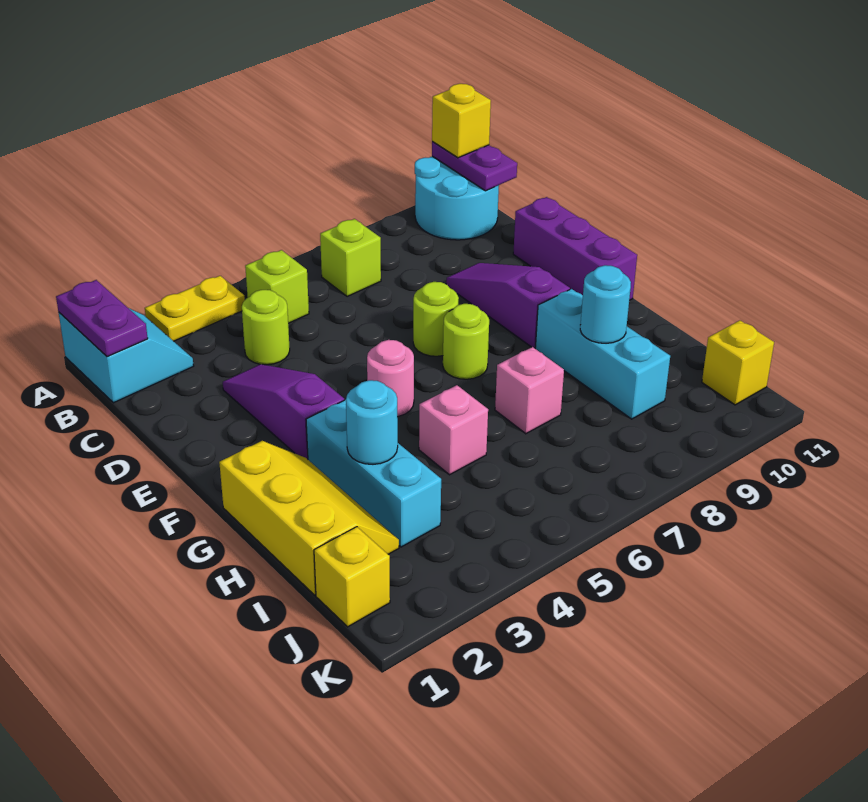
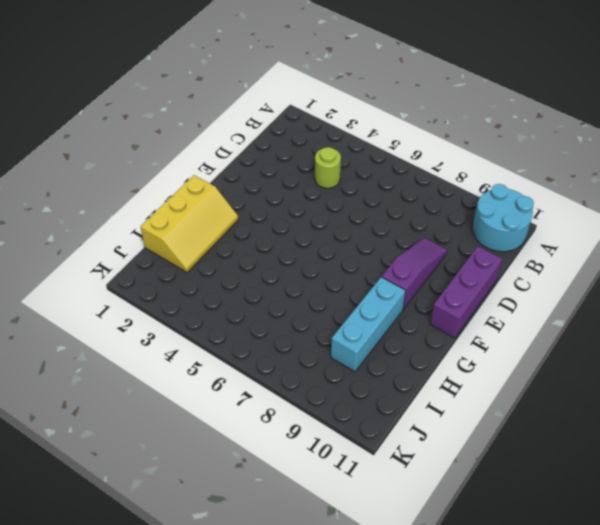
none -> cyan 2x2 slope [58,309,194,403]
none -> yellow 1x2 plate [145,276,245,341]
none -> lime 1x1 brick [245,250,309,323]

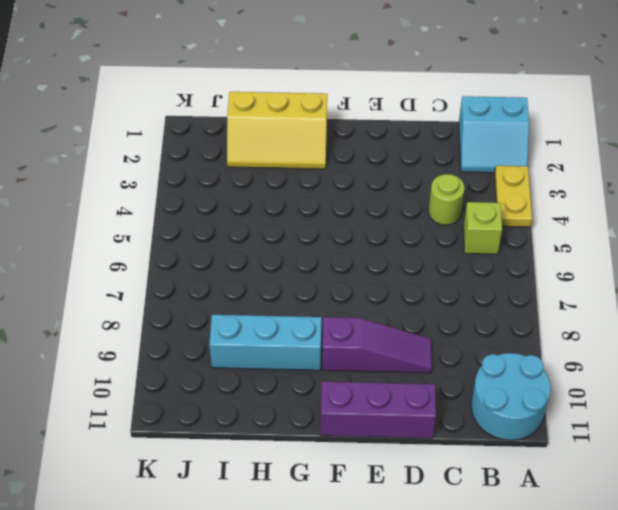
none -> lime 1x1 brick [320,219,381,297]
none -> purple 1x3 slope [223,364,344,459]
none -> lime 1x1 round brick [413,282,459,356]

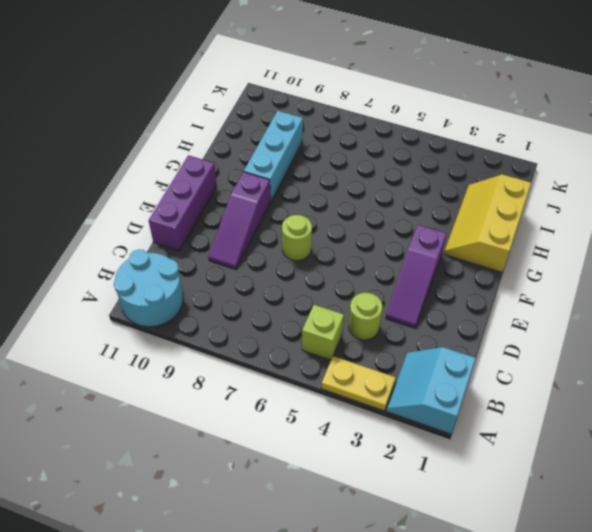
none -> lime 1x1 brick [320,219,381,297]
none -> pink 1x1 round brick [367,340,414,417]
none -> lime 1x1 round brick [443,304,489,379]

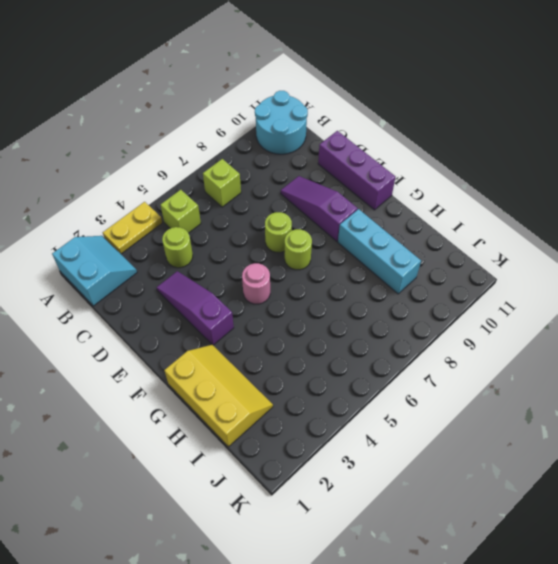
none -> cyan 1x3 brick [306,400,441,547]
none -> pink 1x1 brick [419,385,488,475]
none -> pink 1x1 brick [495,347,564,434]

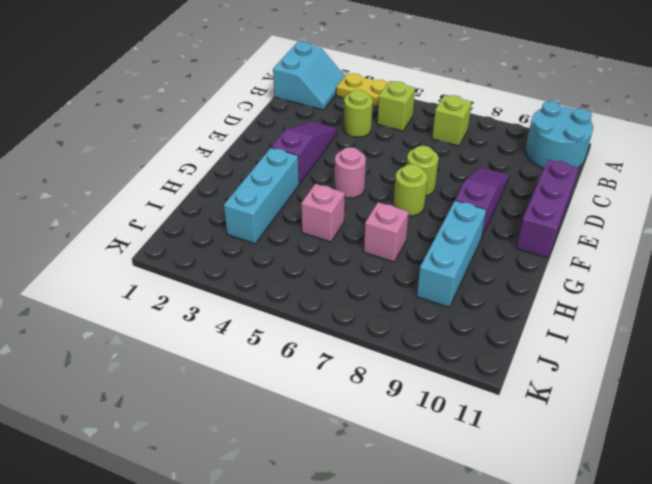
none -> yellow 2x3 slope [219,441,399,595]
none -> yellow 1x1 brick [314,527,390,627]
none -> yellow 1x1 brick [702,320,774,405]

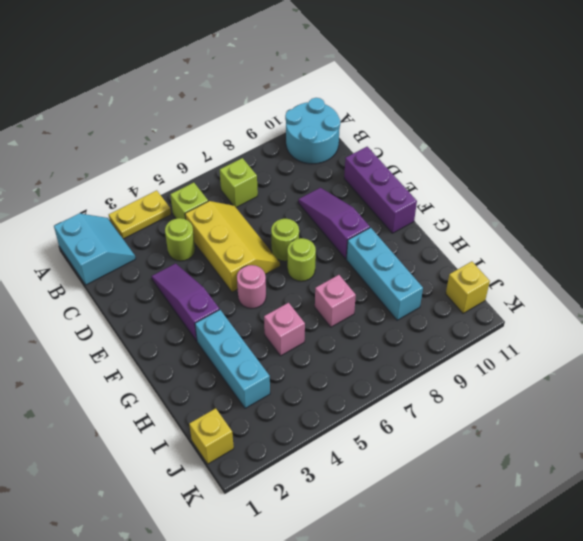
yellow 2x3 slope [185,201,280,292] -> yellow 2x3 slope moved to [219,441,399,595]
none -> purple 1x2 plate [56,280,148,357]
none -> purple 1x2 plate [432,142,517,191]
none -> cyan 1x1 round brick [346,380,398,464]

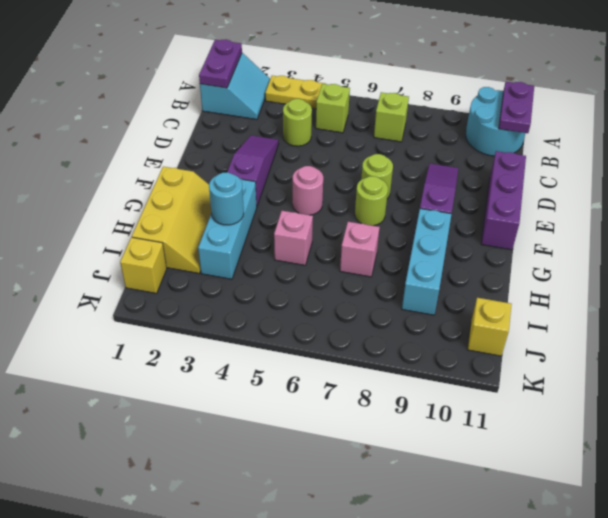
none -> cyan 1x1 round brick [580,265,631,343]
none -> yellow 1x1 brick [432,84,491,158]

